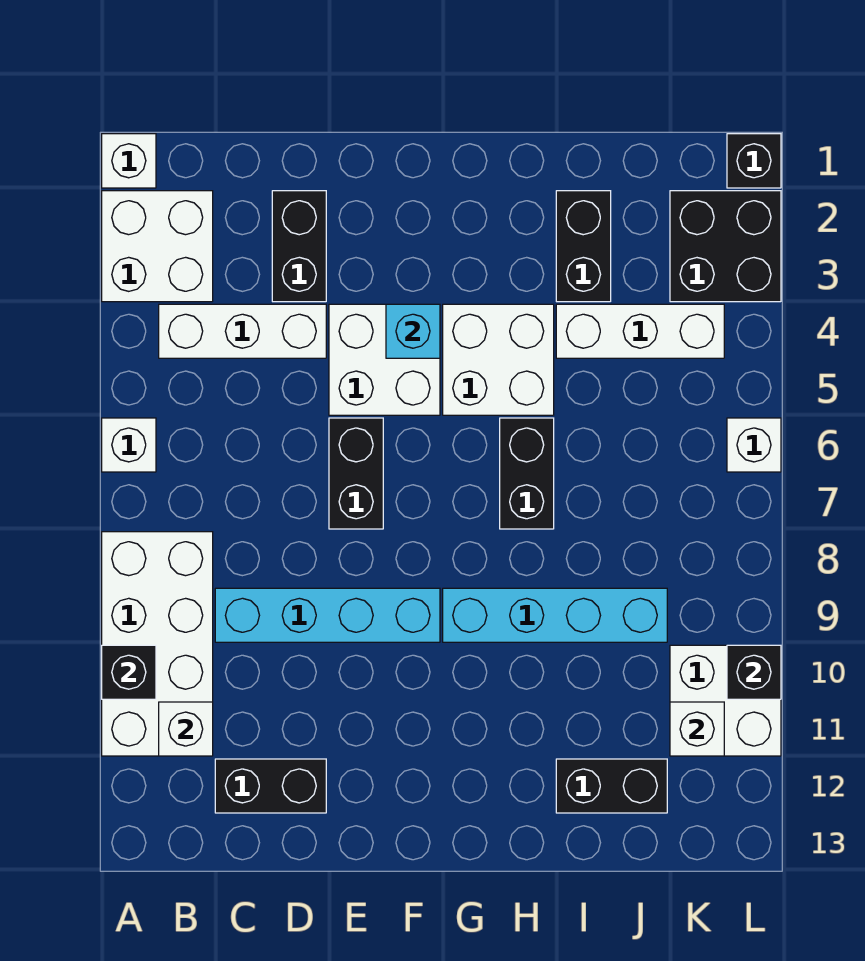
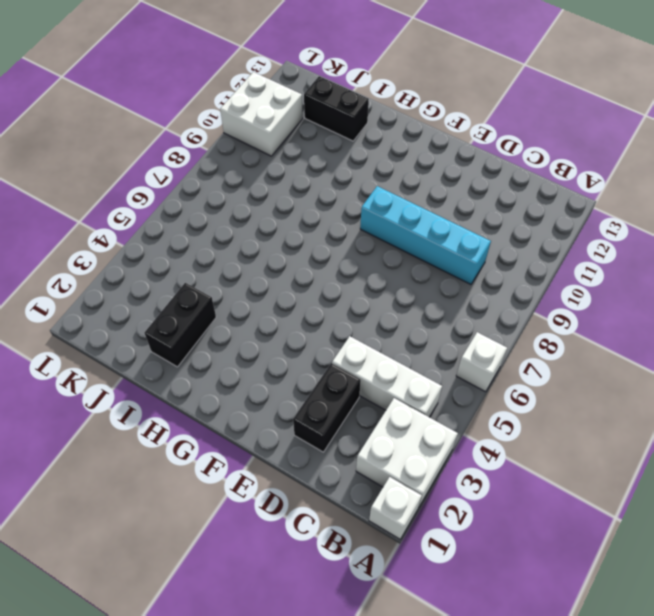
none -> white 2x4 brick [102,532,213,756]
none -> black 1x2 brick [215,759,326,813]
none -> white 2x2 brick [329,304,440,415]

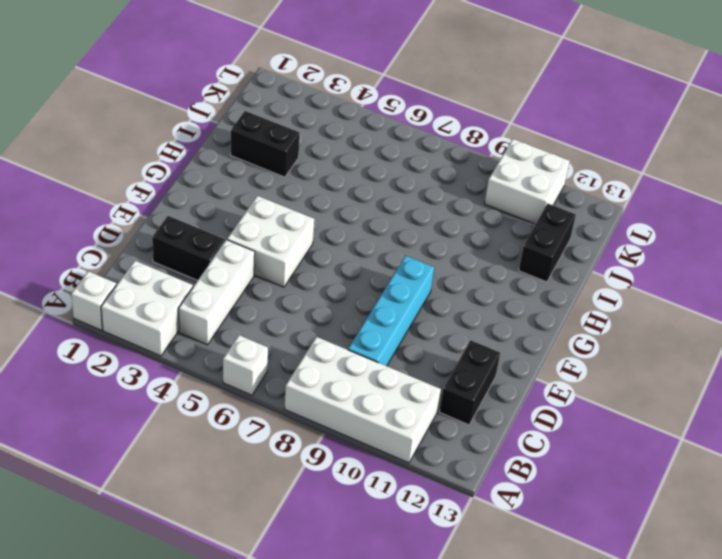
none -> black 1x2 brick [329,418,383,529]
none -> white 2x2 brick [443,304,554,415]
none -> cyan 1x4 brick [443,588,667,642]

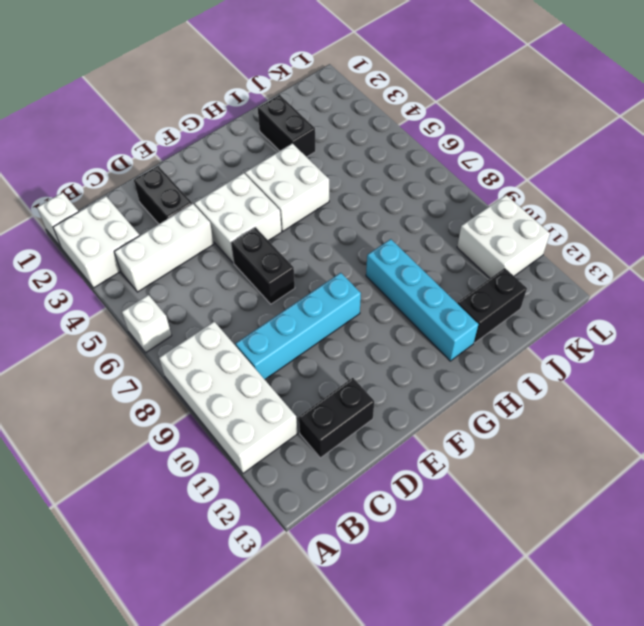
cyan 1x4 brick [366,239,478,361] -> cyan 1x4 brick turned to [443,588,667,642]
none -> black 1x2 brick [500,418,554,529]
none -> white 1x3 brick [556,304,724,358]
none -> black 2x2 brick [670,191,781,302]

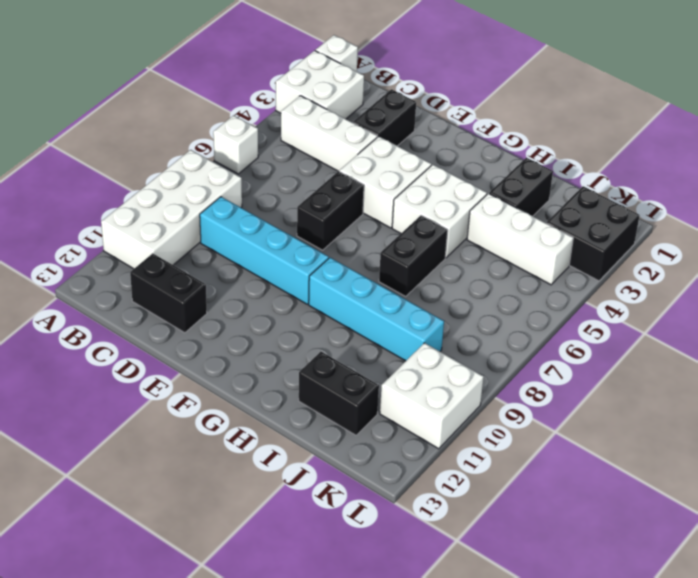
none -> black 1x1 brick [727,134,781,188]
none -> white 1x1 brick [727,418,781,472]
none -> black 1x1 brick [102,645,156,699]

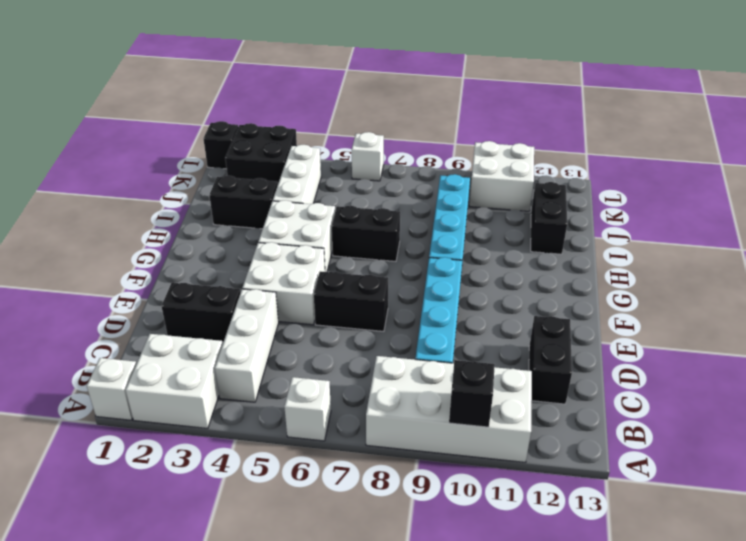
none -> white 1x1 brick [159,702,213,756]
none -> cyan 1x1 brick [386,304,440,358]
none -> white 1x1 brick [670,702,724,756]

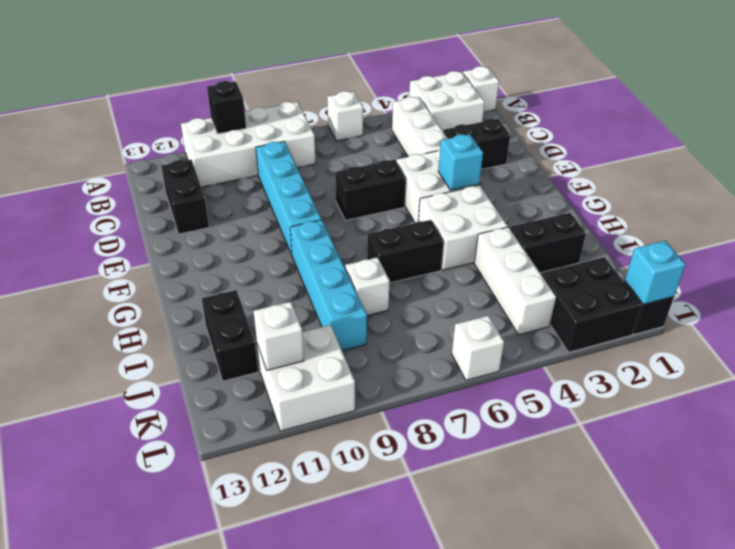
white 1x1 brick [345,257,390,316] -> white 1x1 brick moved to [159,702,213,756]
cyan 1x1 brick [625,241,685,304] -> none
none -> black 1x1 brick [727,645,781,699]

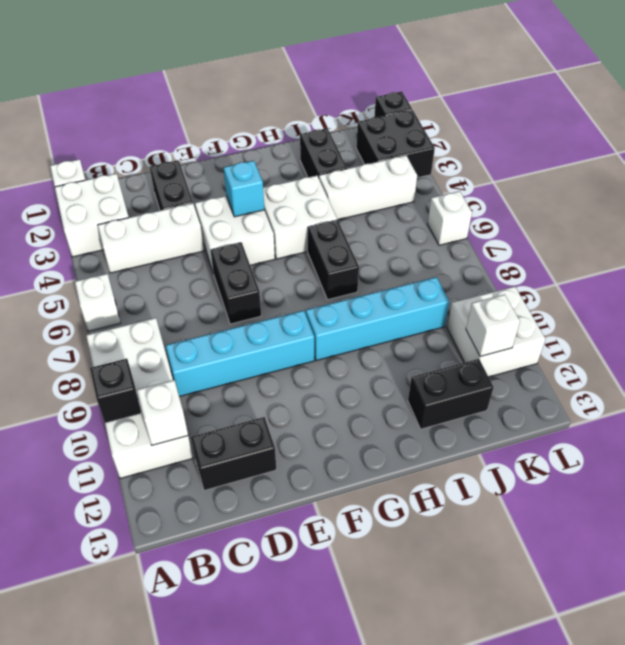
none -> black 1x1 brick [727,645,781,699]

